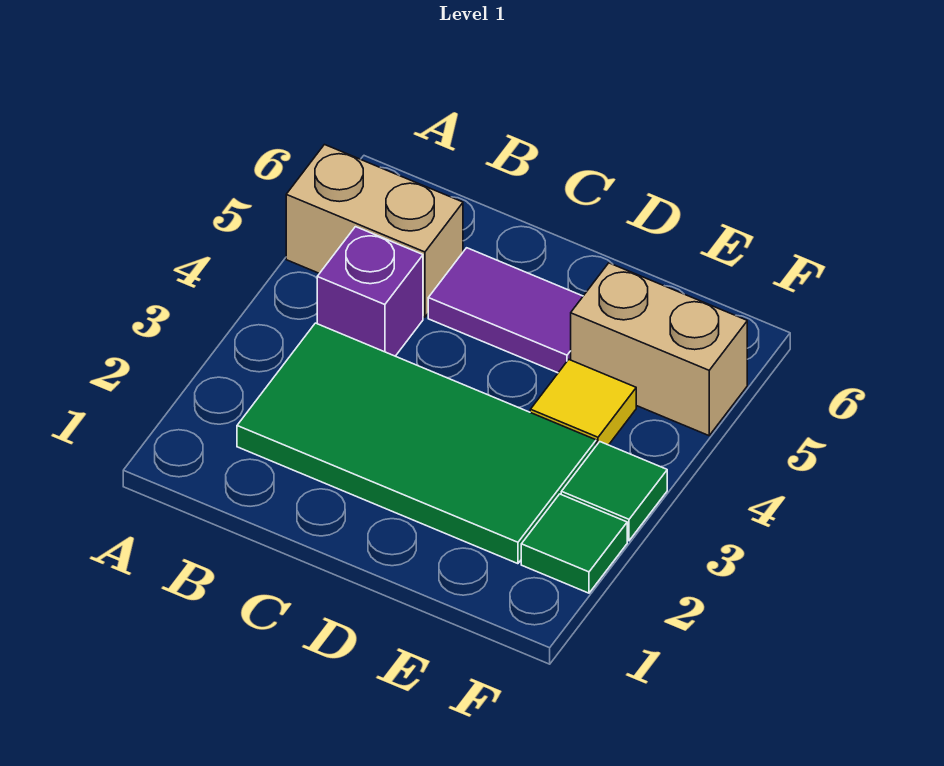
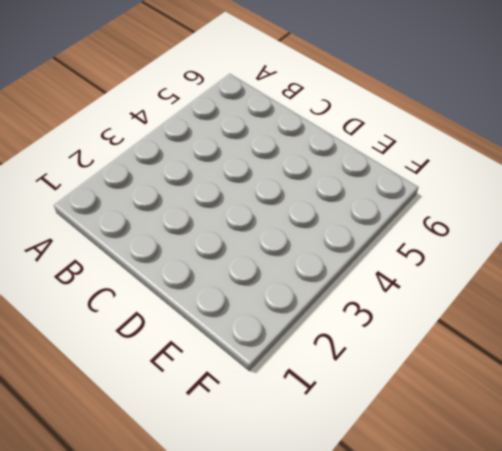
none -> tan 1x2 brick [286,145,463,317]
none -> green 2x4 tile [237,323,596,564]

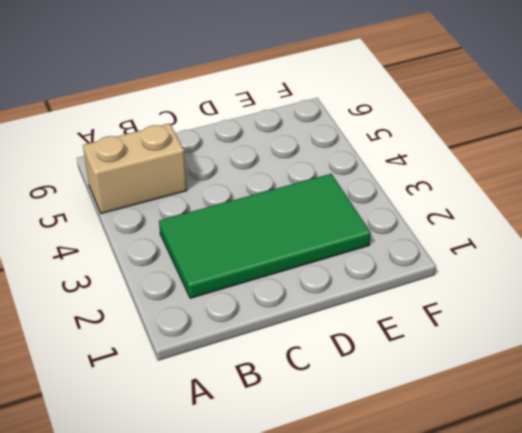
none -> purple 1x1 brick [317,227,423,356]
none -> purple 1x2 tile [428,248,583,373]

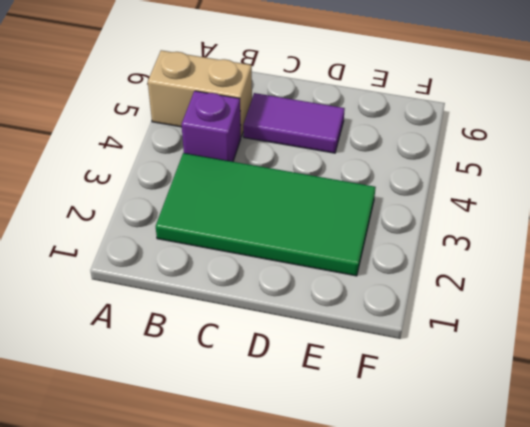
none -> yellow 1x1 tile [530,360,636,445]
none -> tan 1x2 brick [571,263,747,436]

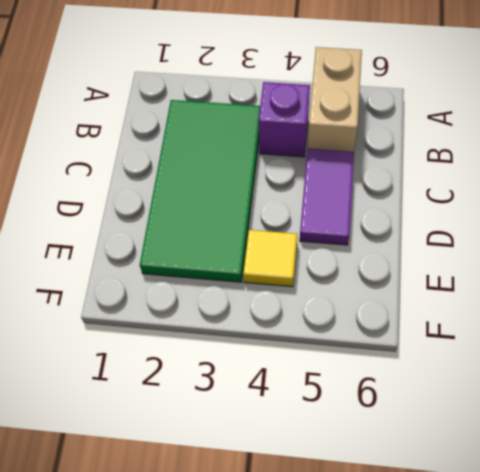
none -> tan 1x2 brick [571,263,747,436]
none -> green 1x1 tile [521,494,627,593]

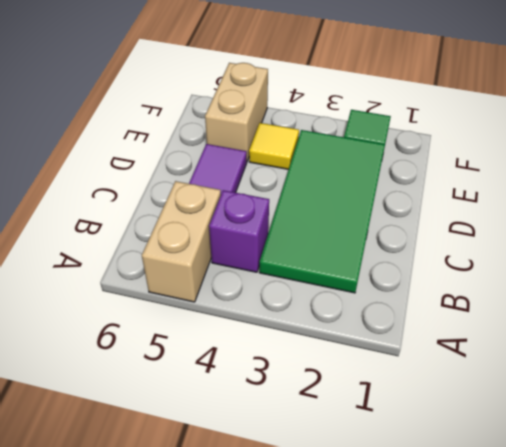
none -> green 1x1 tile [561,442,667,541]

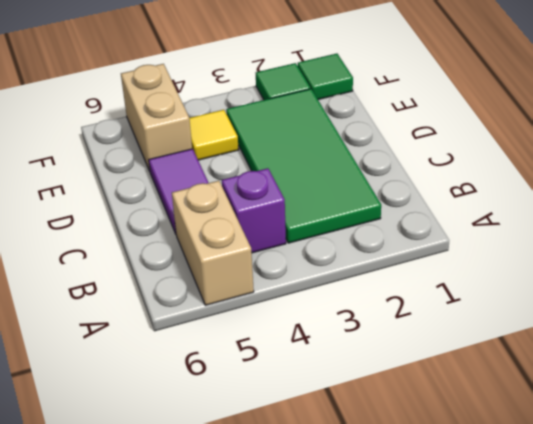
green 1x1 tile [298,54,353,100] -> green 1x1 tile moved to [561,442,667,541]

